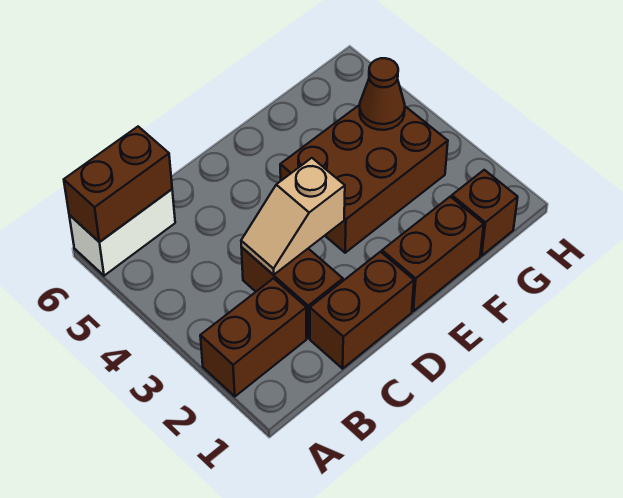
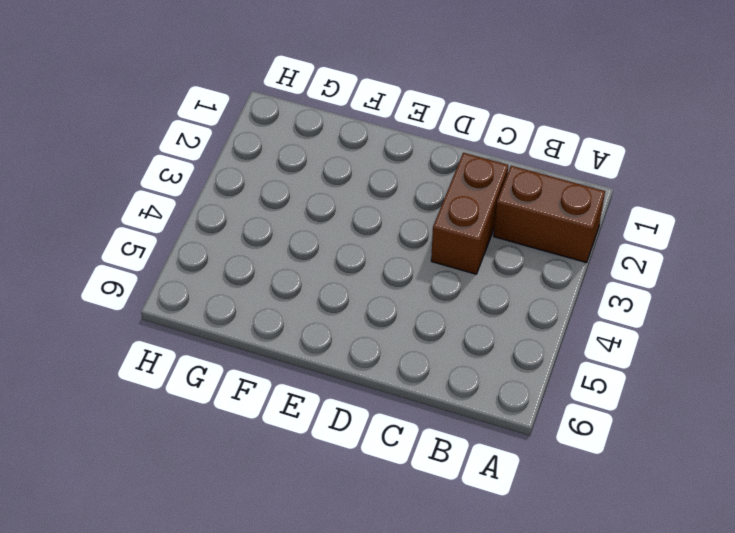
none -> white 1x2 brick [69,189,175,276]
none -> brown 1x2 brick [310,252,414,369]

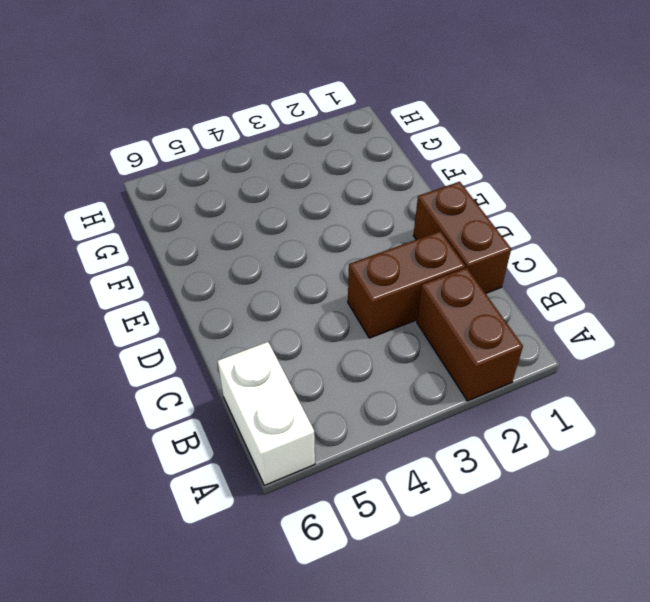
none -> brown 1x2 brick [382,197,484,311]
none -> brown 2x3 brick [280,105,448,253]

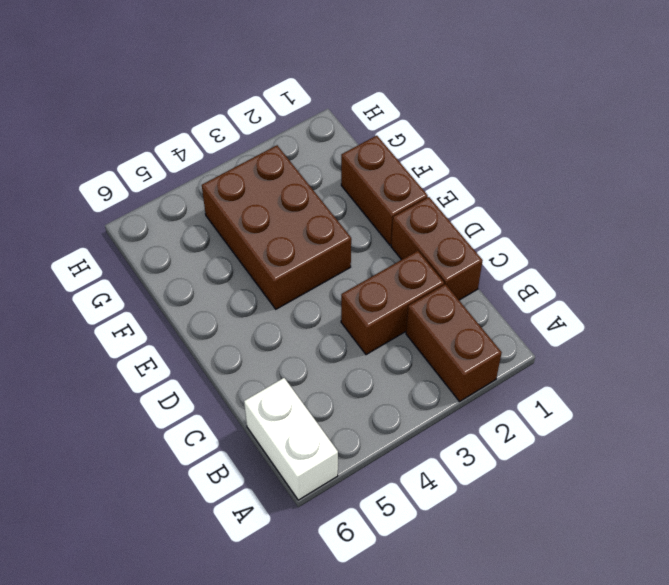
none -> brown 1x1 brick [452,170,518,256]
none -> brown 1x2 brick [64,127,172,242]

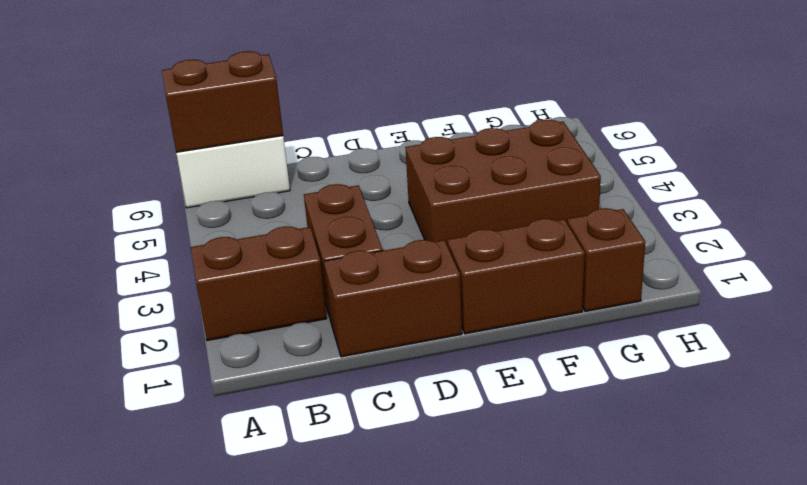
none -> tan 1x2 slope [241,158,345,275]
none -> brown 1x1 cone [360,58,405,130]

